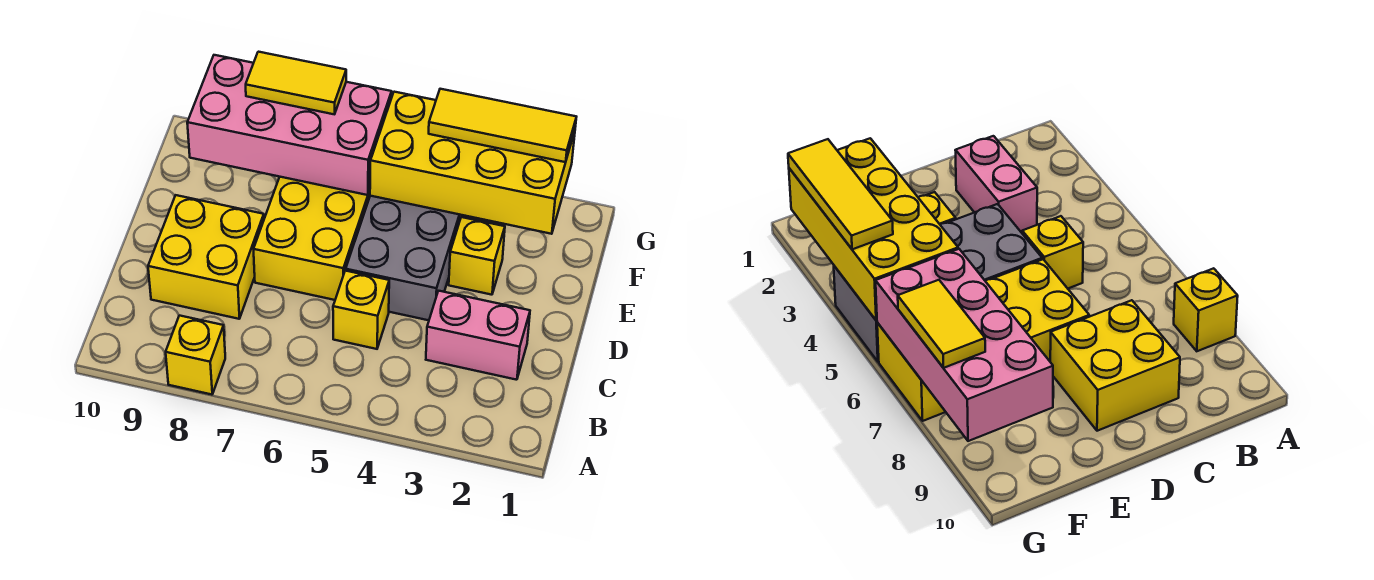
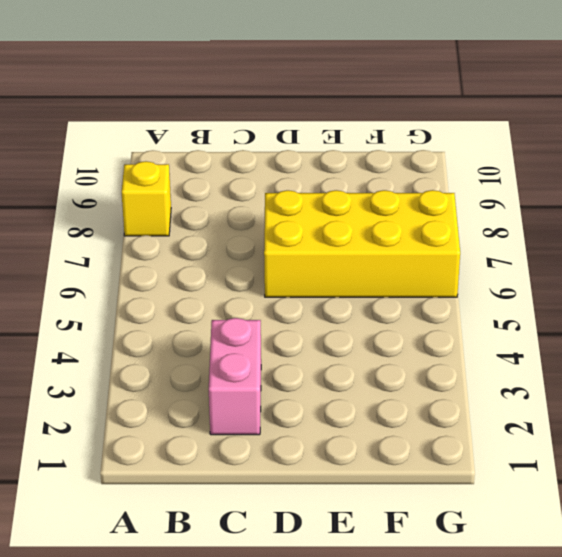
none -> yellow 1x1 brick [333,271,389,349]
none -> yellow 2x2 brick [148,195,264,319]

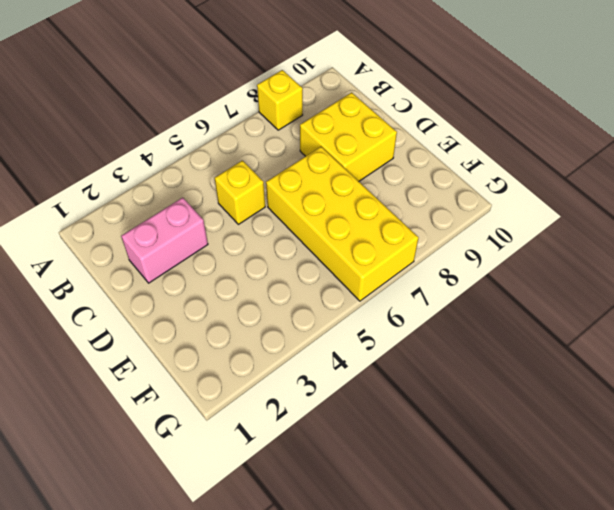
none -> grey 2x4 brick [346,196,468,320]
none -> yellow 1x1 brick [449,217,505,295]

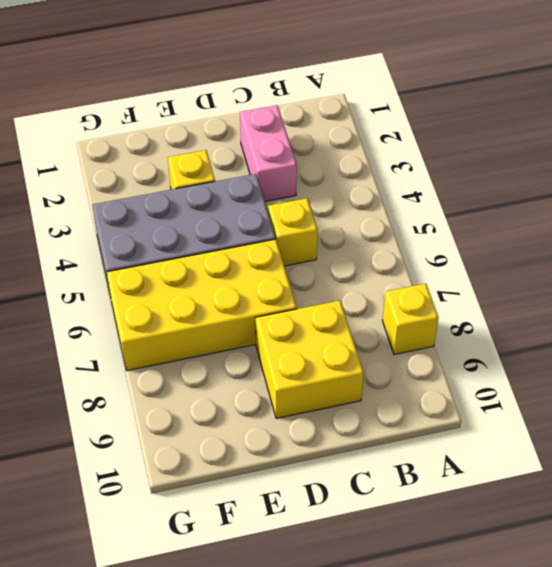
none -> yellow 2x4 brick [370,92,575,234]
none -> pink 2x4 brick [187,55,392,195]

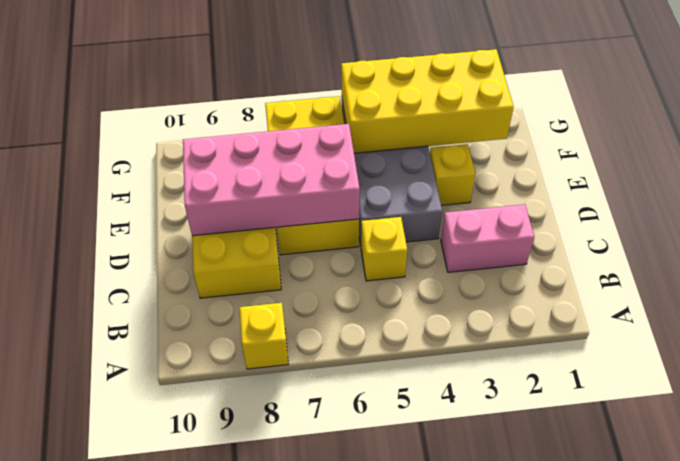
pink 2x4 brick [183,124,360,236] -> pink 2x4 brick moved to [187,55,392,195]
none -> yellow 1x3 tile [429,89,576,162]
none -> yellow 1x2 tile [246,52,346,114]

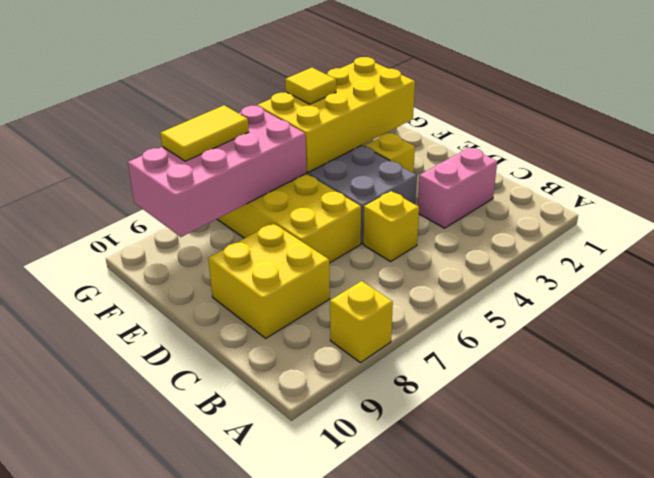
yellow 1x1 tile [285,68,336,104] -> yellow 1x3 tile [429,89,576,162]

